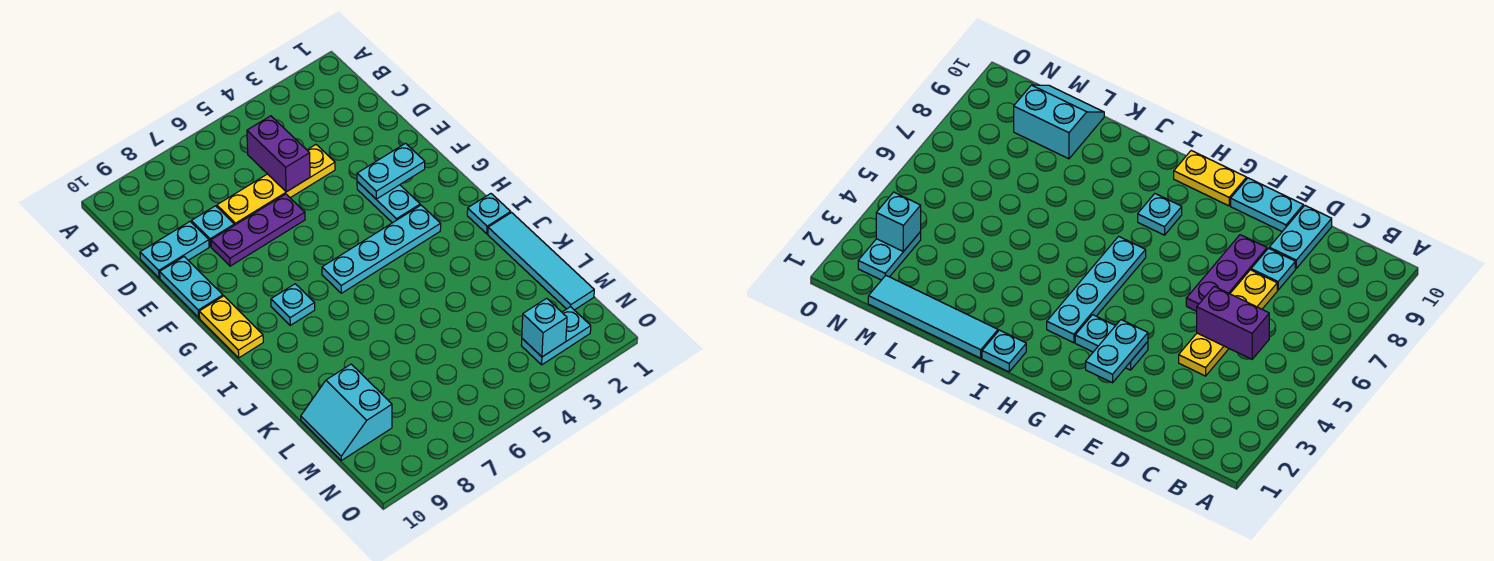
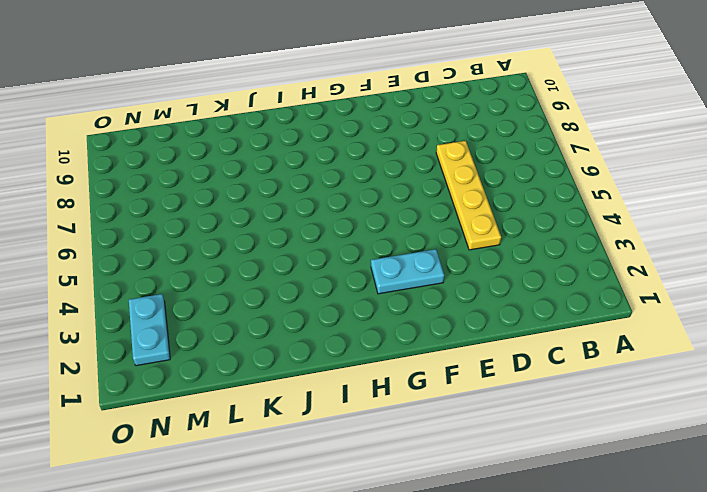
none -> cyan 1x1 plate [191,206,234,247]
none -> cyan 1x2 plate [140,222,209,278]
none -> purple 1x3 plate [211,194,305,266]

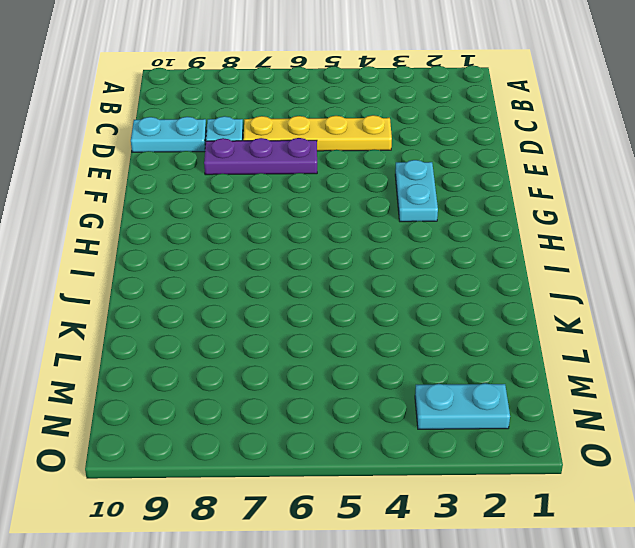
none -> cyan 1x2 plate [160,257,223,318]
none -> yellow 1x2 plate [199,296,263,358]
none -> cyan 1x4 plate [322,205,441,293]

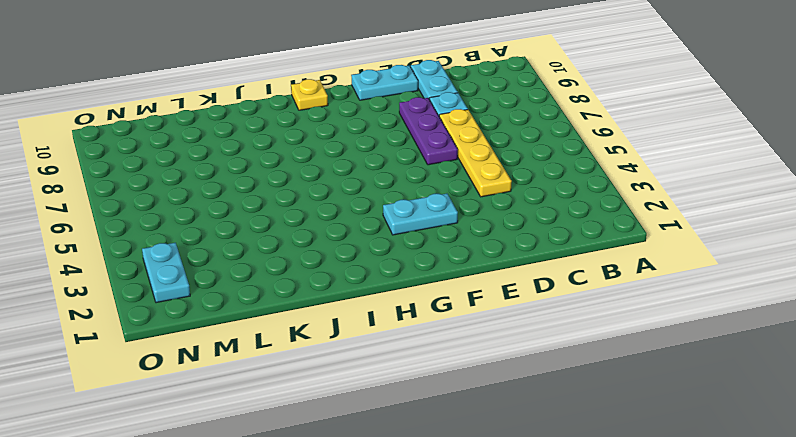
yellow 1x1 plate [291,79,328,110] -> yellow 1x2 plate [199,296,263,358]
none -> cyan 1x4 plate [322,205,441,293]
none -> cyan 1x1 plate [271,284,315,325]
none -> cyan 1x1 plate [467,194,511,234]

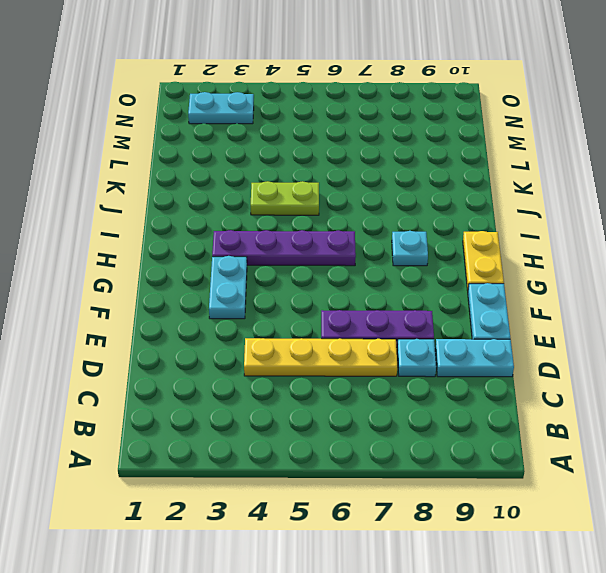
purple 1x4 plate [212,230,356,266] -> cyan 1x4 plate [322,205,441,293]
lime 1x2 plate [251,181,319,215] -> none
none -> cyan 1x1 plate [467,194,511,234]
none -> cyan 1x4 tile [488,213,594,310]
none -> cyan 2x2 slope [301,364,392,460]

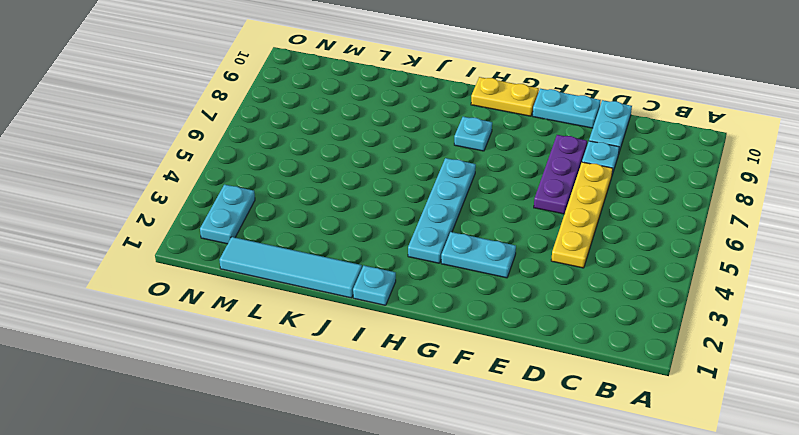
none -> cyan 2x2 slope [301,364,392,460]
none -> purple 1x2 brick [247,116,310,192]
none -> cyan 1x2 plate [357,143,425,199]

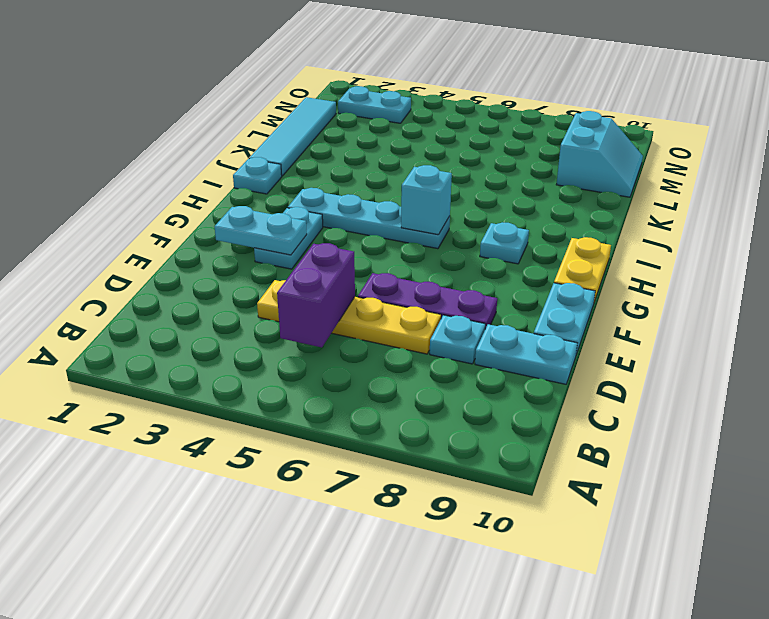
cyan 1x1 brick [401,165,452,235] -> cyan 1x1 brick moved to [522,298,567,357]

